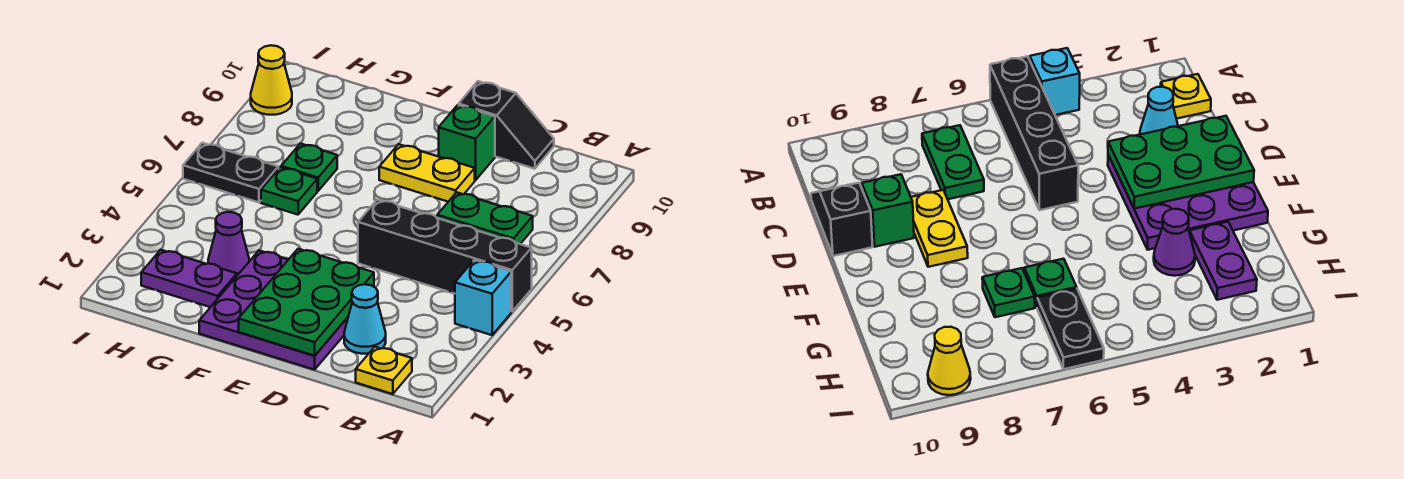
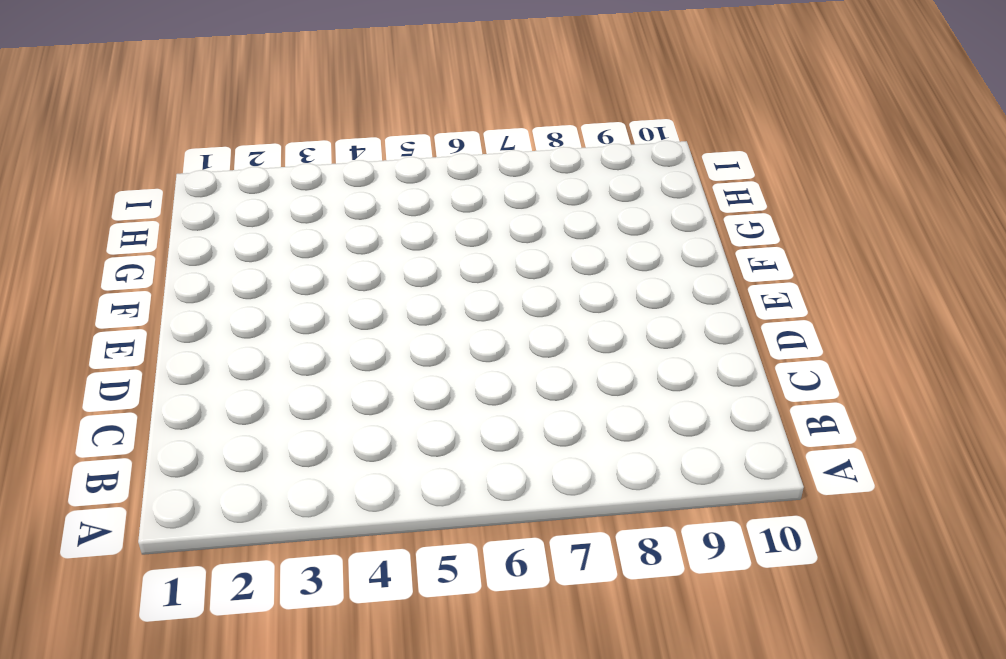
none -> cyan 1x1 brick [455,260,511,335]
none -> black 1x4 brick [358,200,532,311]
none -> yellow 1x1 plate [356,347,412,394]

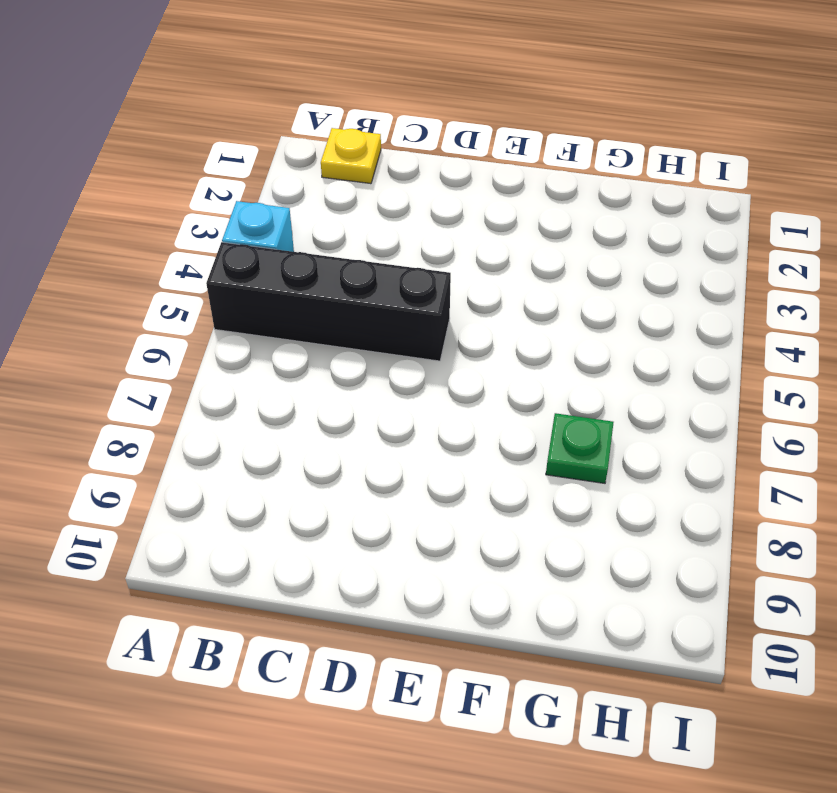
none -> green 1x2 plate [437,192,533,244]
none -> cyan 1x1 cone [344,284,386,354]
none -> black 1x2 slope [459,81,554,169]

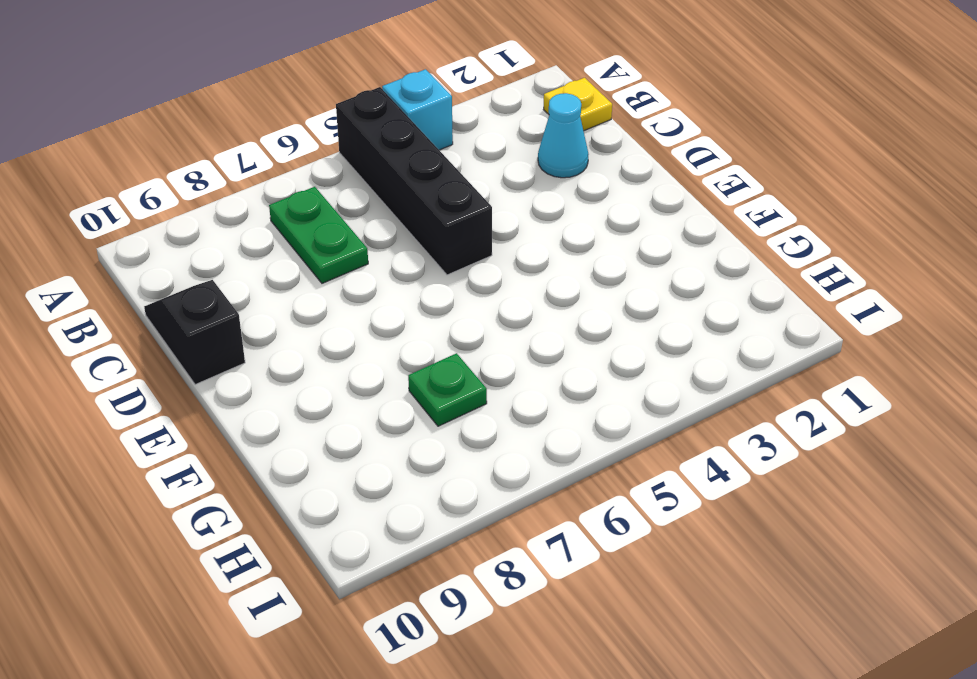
none -> purple 3x3 plate [199,251,348,370]
none -> yellow 1x2 plate [379,144,475,202]
none -> green 1x1 brick [439,105,495,180]

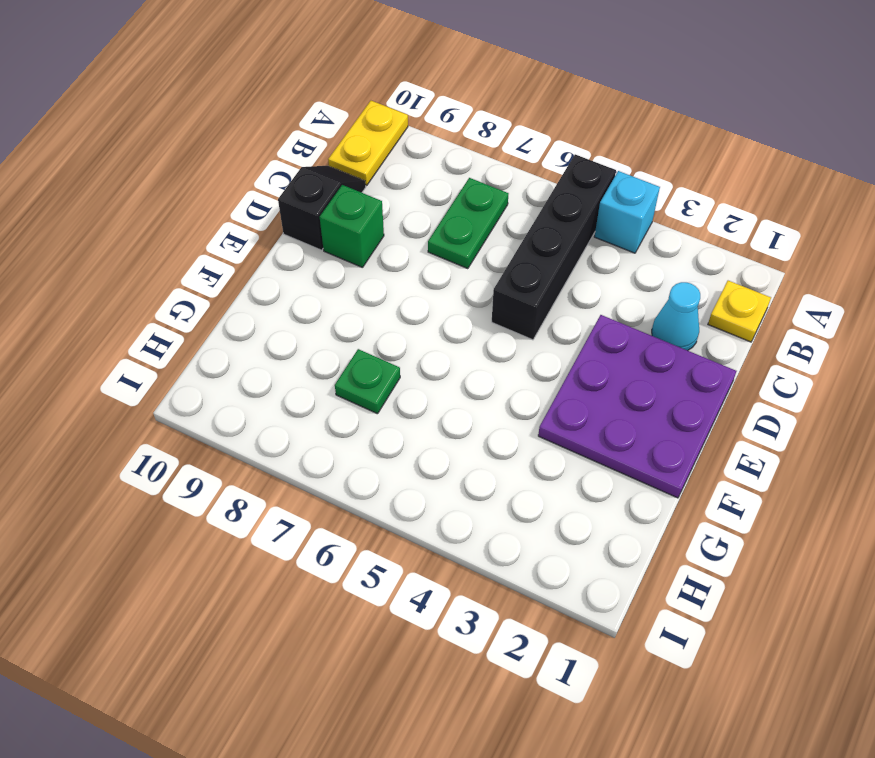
yellow 1x2 plate [328,101,408,186] -> yellow 1x2 plate moved to [379,144,475,202]
none -> purple 1x2 plate [141,250,237,307]
none -> purple 1x1 cone [208,212,249,275]
none -> green 1x1 plate [261,167,317,215]

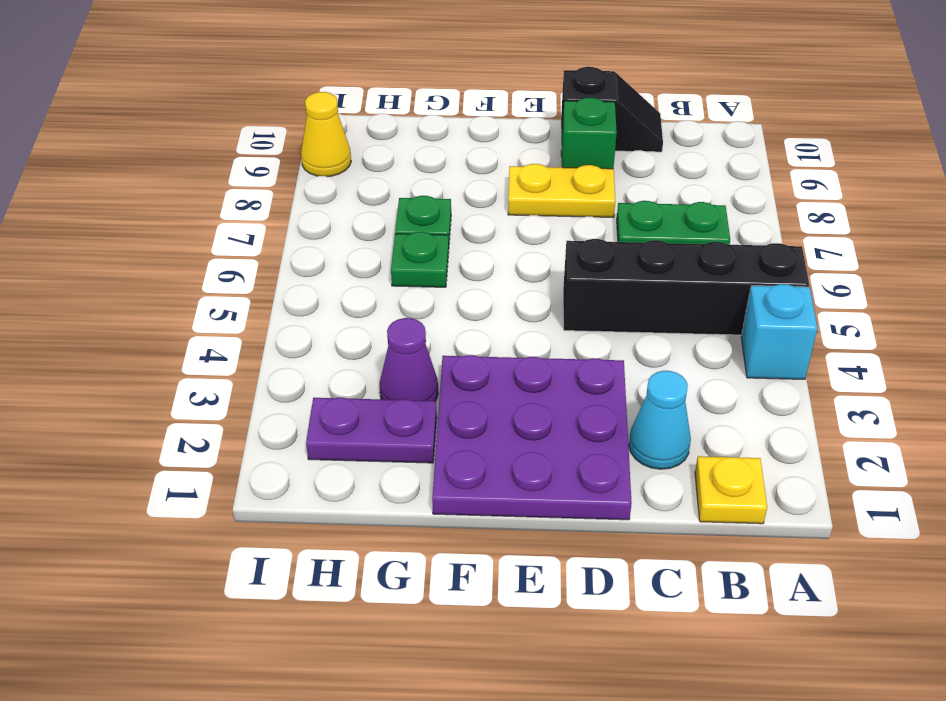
none -> black 1x2 plate [183,143,278,202]
none -> green 2x3 plate [239,249,374,356]

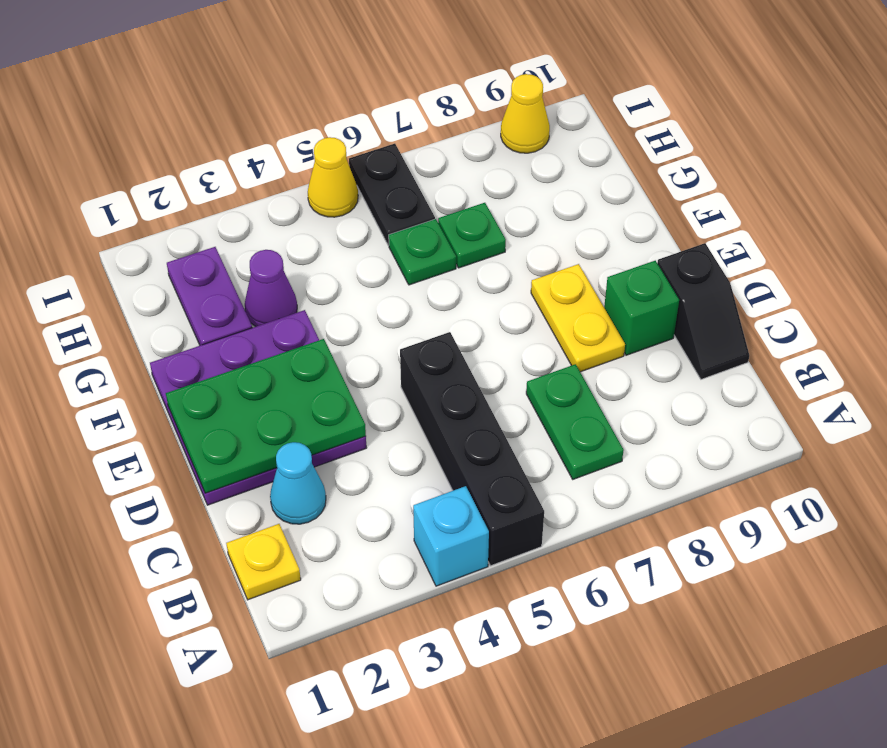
yellow 1x1 cone [308,137,358,217] -> none

